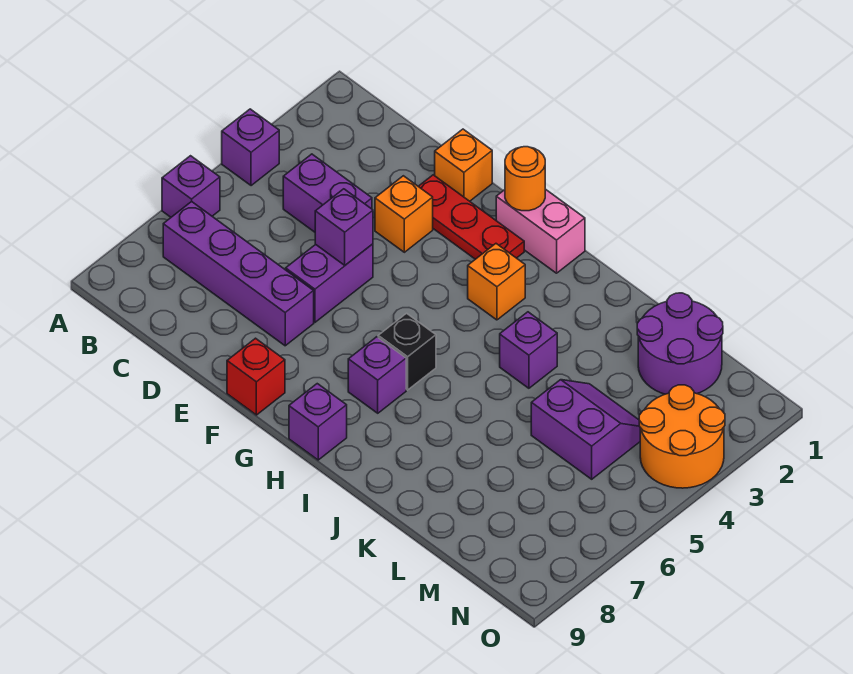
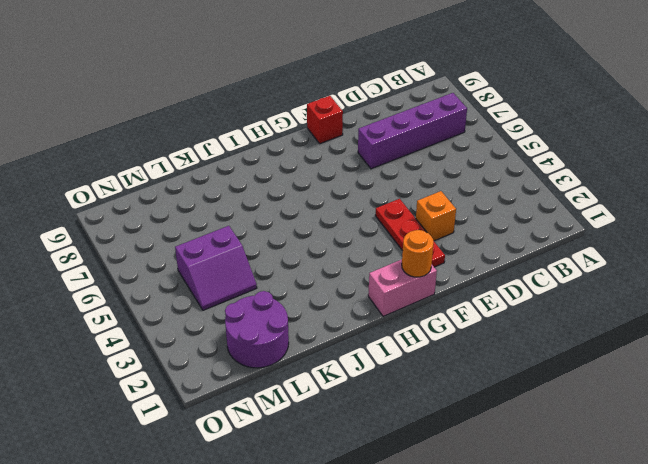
red 1x3 plate [375,199,445,267] -> red 1x3 plate turned to [418,175,524,259]
none -> purple 1x1 brick [222,109,279,186]
none -> purple 1x1 brick [162,156,220,217]
none -> purple 1x2 brick [283,154,372,232]

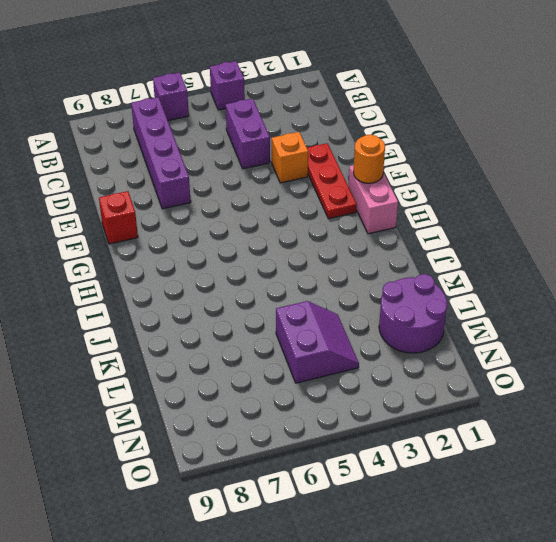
none -> orange 1x1 brick [435,129,492,201]
none -> purple 1x2 brick [286,244,373,322]
none -> orange 1x1 brick [468,244,525,320]

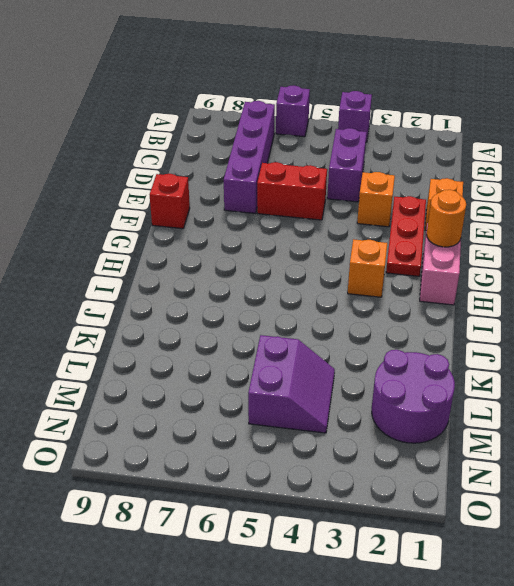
red 1x2 brick [257,162,327,220] -> purple 1x2 brick [286,244,373,322]
none -> black 1x1 brick [378,313,436,390]
none -> purple 1x1 brick [348,337,406,413]
none -> purple 1x1 brick [289,384,347,460]

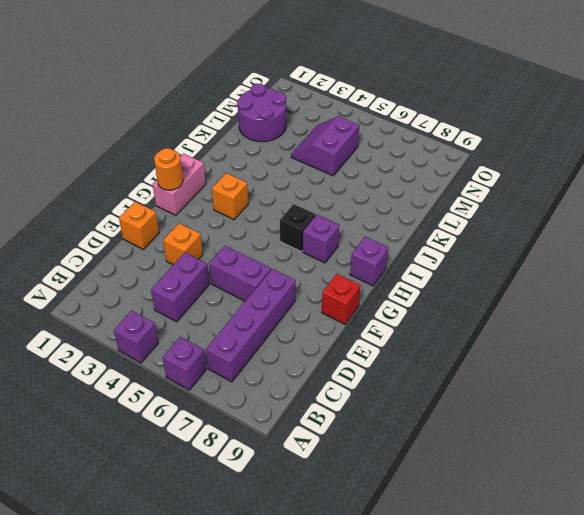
none -> red 1x3 plate [418,175,524,259]
none -> purple 1x1 brick [500,312,557,388]
none -> orange 2x2 round brick [639,385,725,488]

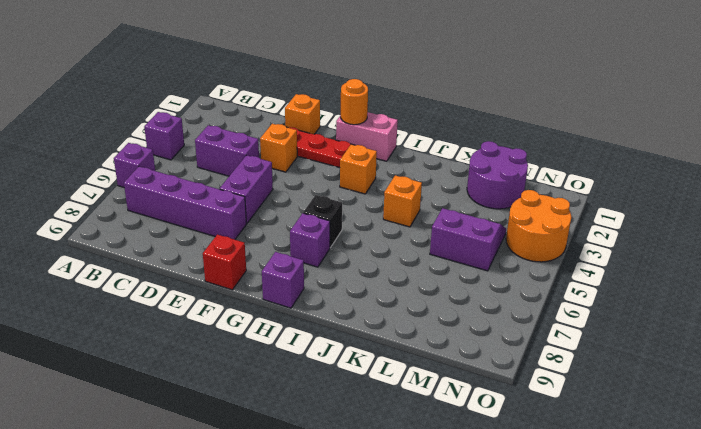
orange 1x1 brick [383,175,422,227] -> purple 1x1 brick [500,312,557,388]
none -> purple 1x1 brick [315,189,373,265]

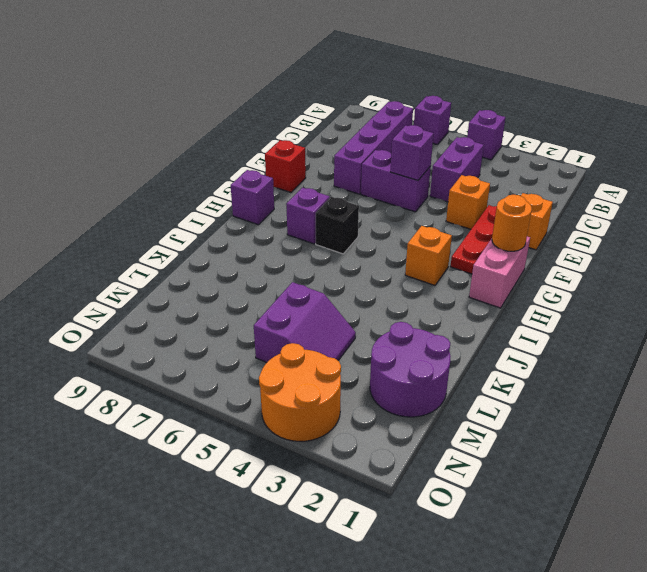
none -> purple 1x1 brick [500,312,557,388]

